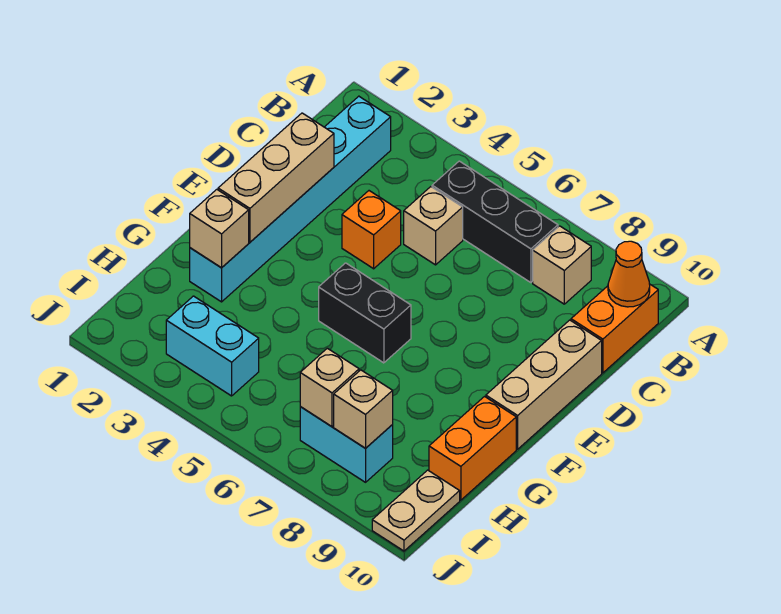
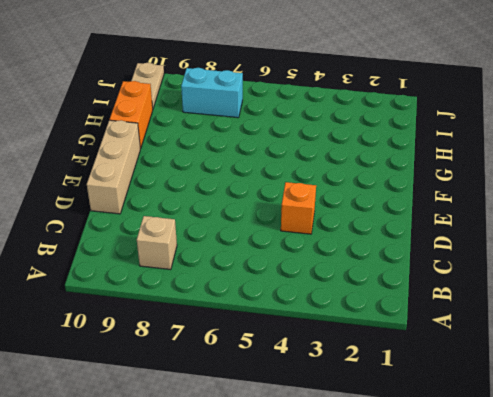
none -> cyan 1x6 brick [190,96,391,302]
none -> black 1x3 brick [432,161,558,283]
none -> orange 1x2 brick [571,285,658,373]

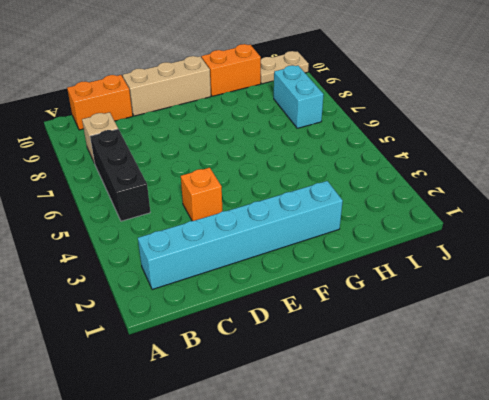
none -> tan 1x1 brick [404,187,463,265]
none -> black 1x2 brick [319,263,411,363]
none -> cyan 1x2 brick [166,296,259,396]

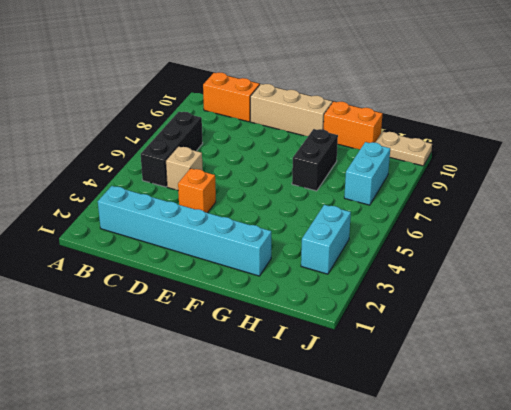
black 1x2 brick [292,129,338,191] -> black 1x2 brick moved to [319,263,411,363]
none -> tan 1x1 brick [533,226,591,304]
none -> orange 1x1 cone [608,241,650,307]
none -> tan 1x3 brick [218,113,334,242]

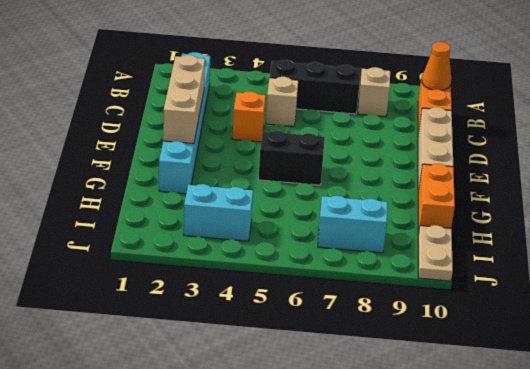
none -> tan 1x1 brick [190,189,249,268]
none -> tan 1x1 brick [300,348,359,427]
none -> tan 1x1 brick [334,370,393,448]

